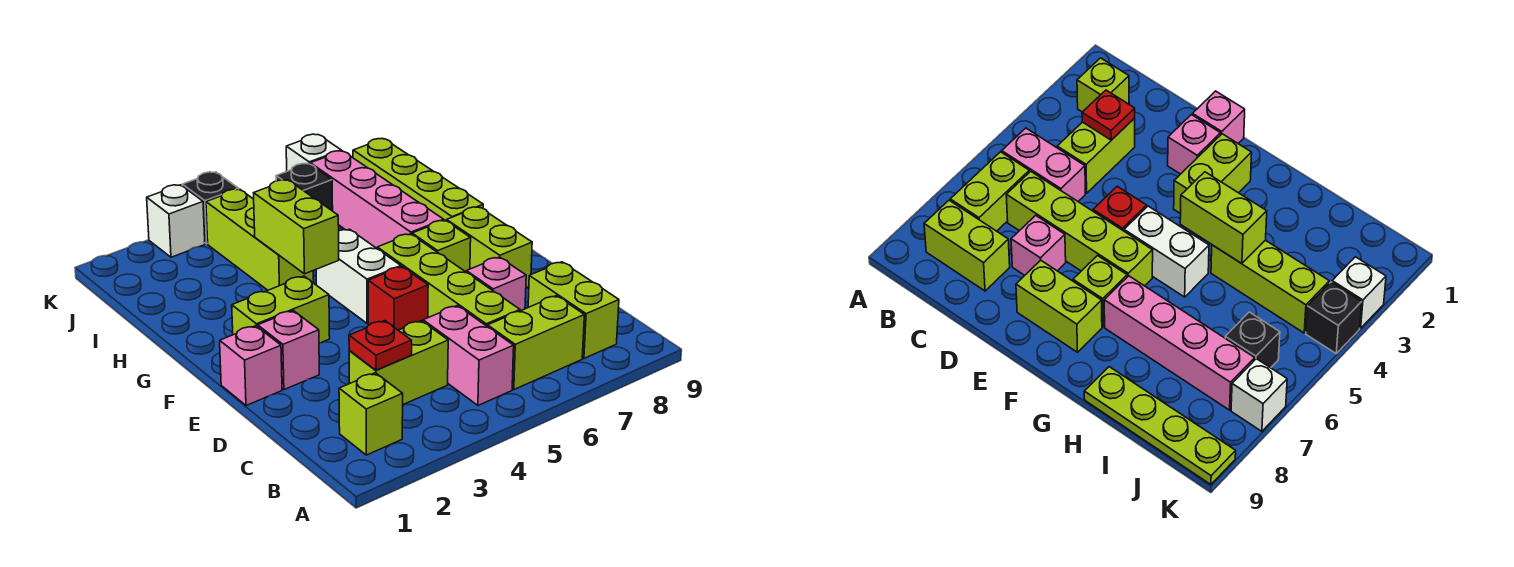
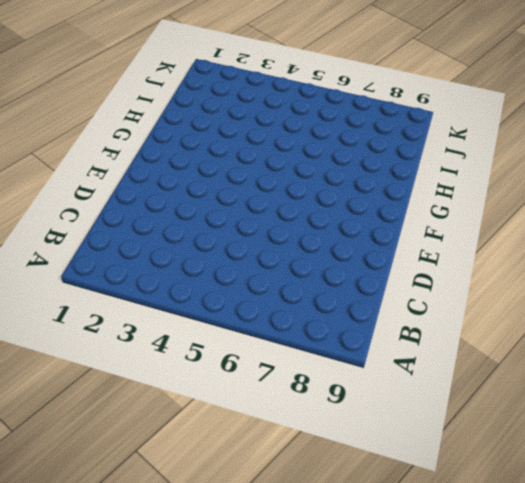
none -> lime 1x1 brick [339,373,403,455]
none -> pink 1x2 brick [423,306,514,405]
none -> lime 1x2 brick [488,296,584,390]

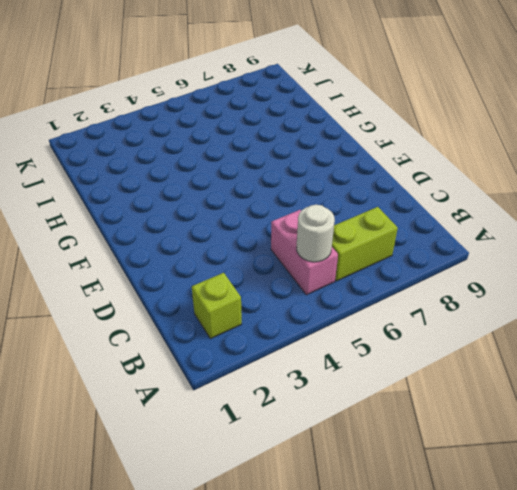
white 1x1 round brick [296,205,335,262] -> none
none -> lime 1x2 brick [528,262,619,358]
none -> lime 1x2 brick [349,321,448,404]
none -> lime 1x4 brick [377,234,520,327]

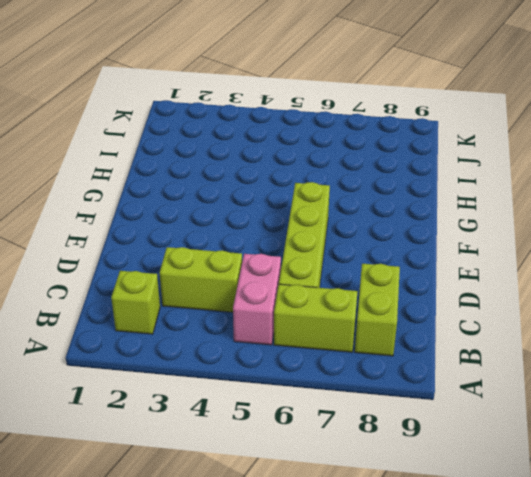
none -> pink 1x1 brick [466,257,526,311]
none -> pink 1x1 brick [220,326,282,406]
none -> pink 1x1 brick [258,311,319,390]

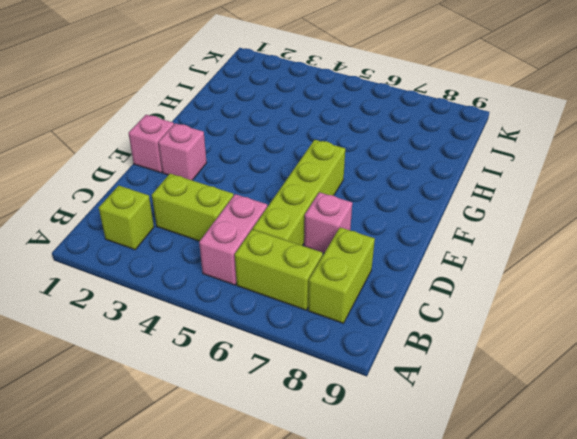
none -> red 1x1 brick [368,267,428,330]
none -> lime 1x2 brick [447,207,532,288]
none -> lime 1x2 brick [232,276,330,343]

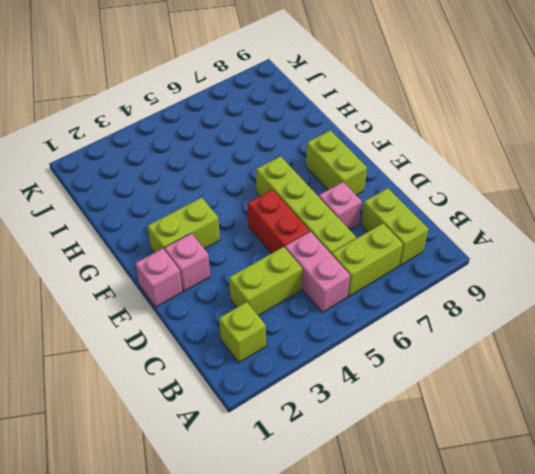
red 1x2 brick [248,190,310,253] -> red 1x1 brick [368,267,428,330]
none -> white 1x2 brick [316,229,401,324]
none -> lime 1x1 brick [412,220,471,272]
none -> pink 1x4 brick [310,151,444,248]

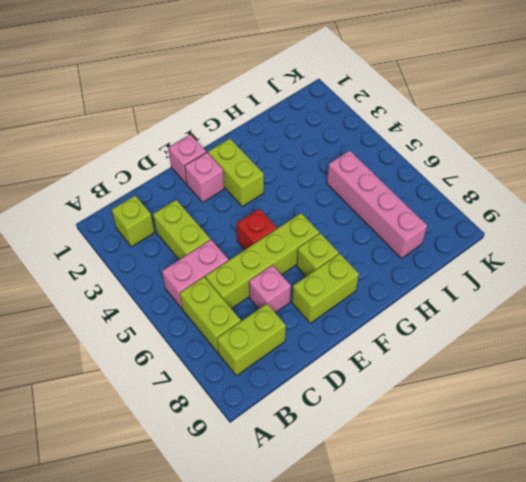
pink 1x4 brick [327,151,427,258] -> pink 1x4 brick turned to [310,151,444,248]
none -> white 1x2 brick [316,229,401,324]
none -> lime 1x3 brick [206,189,314,290]
none -> lime 1x4 plate [353,139,483,221]

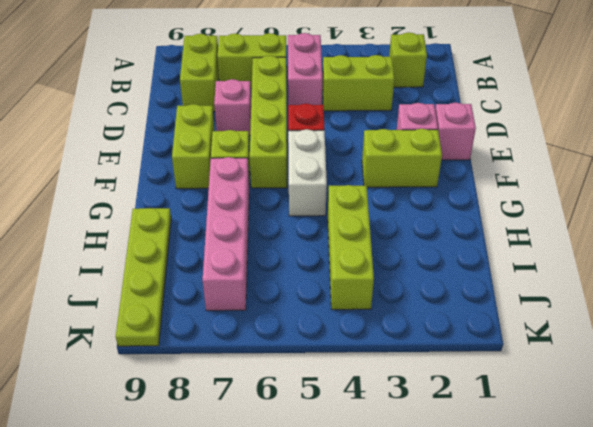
none -> black 1x1 brick [276,164,333,211]
none -> white 1x1 brick [147,185,205,257]
none -> black 1x1 brick [182,172,239,244]

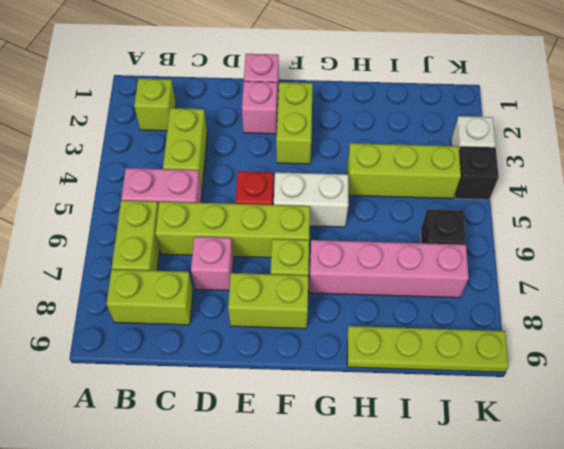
none -> white 1x1 brick [286,134,341,171]
none -> red 1x1 plate [349,321,412,370]
none -> lime 1x2 brick [254,180,339,274]

